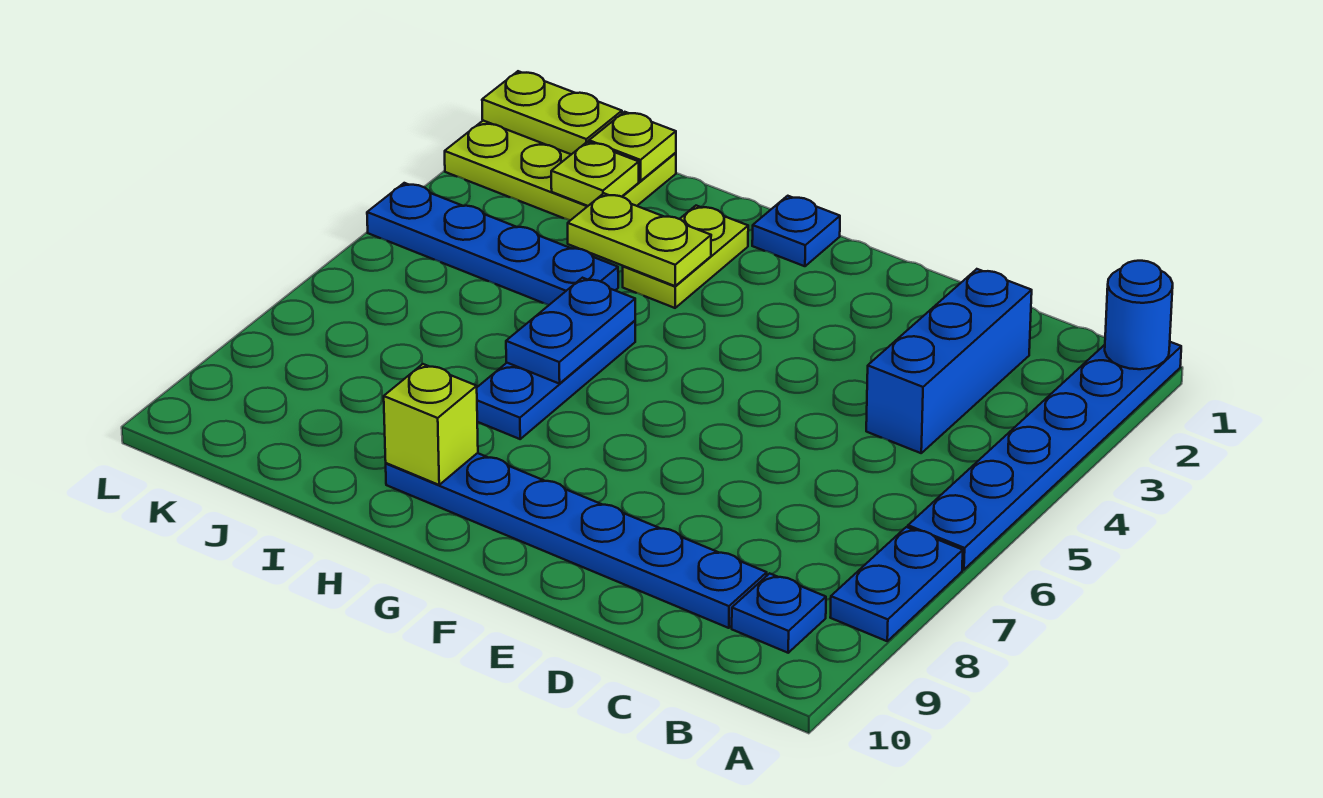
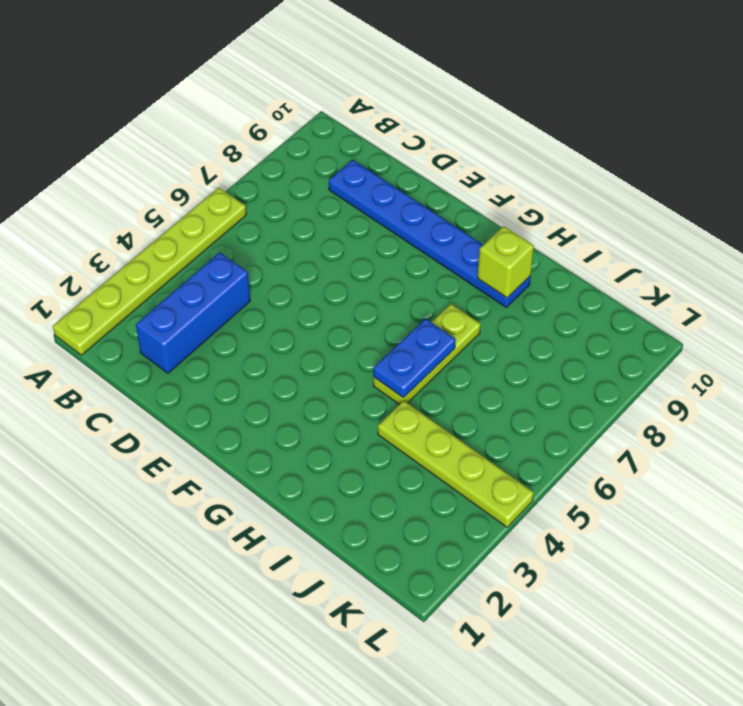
lime 1x6 plate [53,188,246,355] -> blue 1x6 plate [908,342,1181,570]
lime 1x3 plate [373,304,481,405] -> blue 1x3 plate [477,321,635,439]
lime 1x4 plate [378,401,534,527] -> blue 1x4 plate [367,183,618,305]
none -> blue 1x2 plate [830,527,963,641]
none -> blue 1x1 plate [732,573,826,653]
none -> blue 1x1 plate [752,196,840,266]

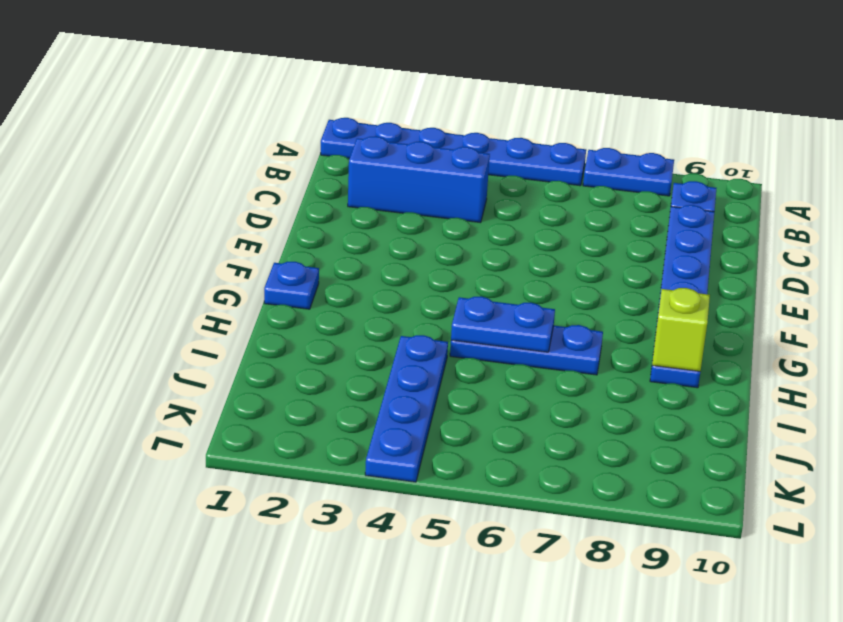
none -> lime 1x2 plate [623,206,748,308]
none -> lime 2x3 plate [445,121,676,220]
none -> blue 1x1 round brick [1105,261,1173,369]

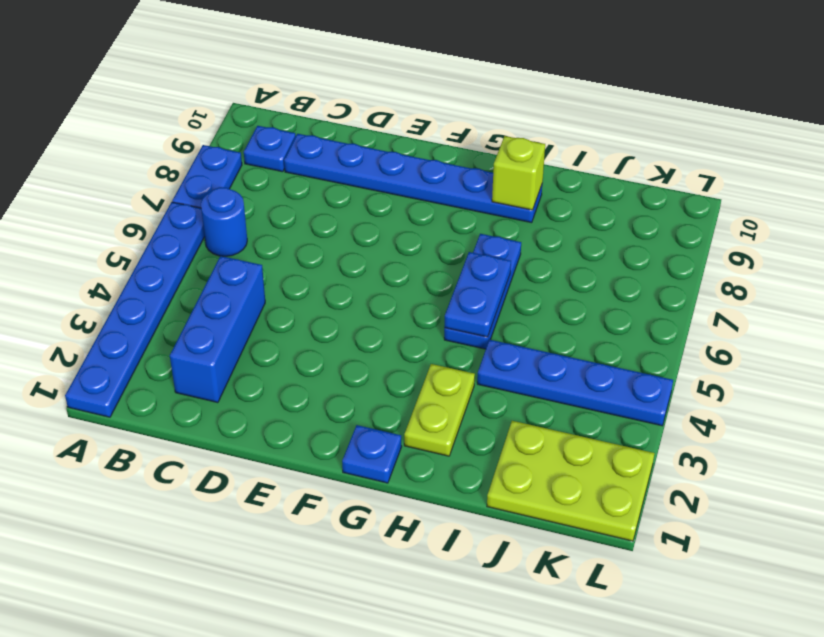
blue 1x1 round brick [201,187,247,256] -> blue 1x1 round brick moved to [1105,261,1173,369]
none -> lime 1x2 plate [568,193,711,286]
none -> lime 1x1 plate [589,112,676,181]
none -> lime 1x1 plate [551,142,639,206]

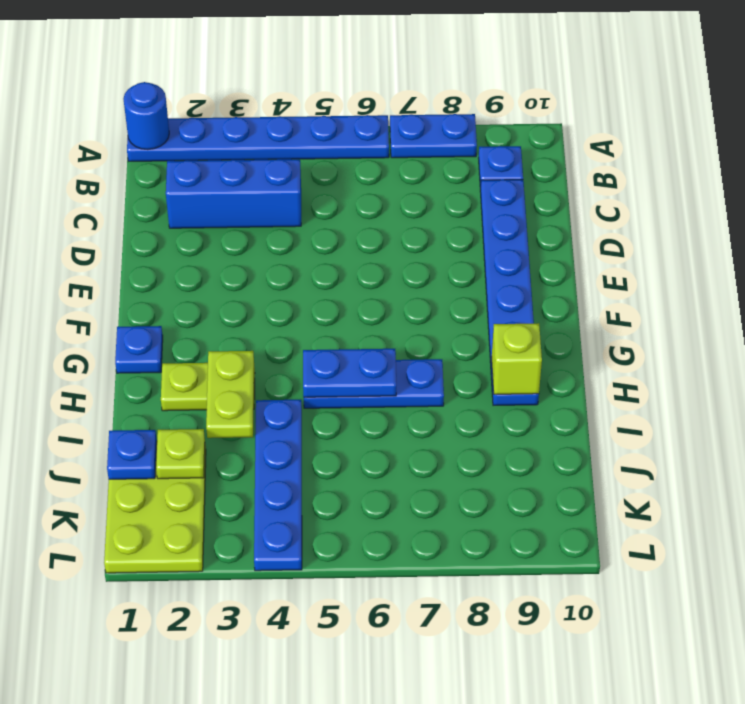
blue 1x1 plate [107,430,157,479] -> lime 1x1 plate [589,112,676,181]
none -> lime 1x2 plate [482,71,622,154]

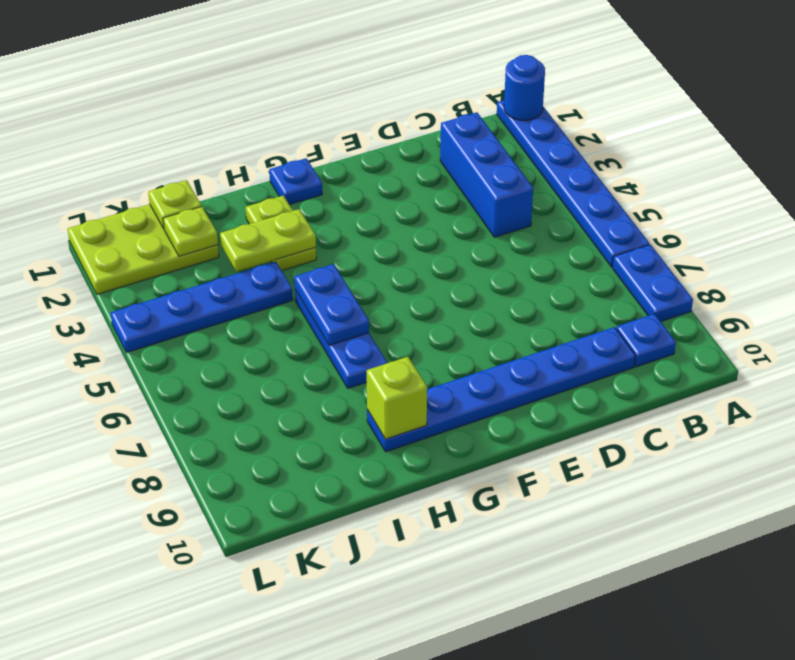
none -> lime 1x2 plate [482,71,622,154]

